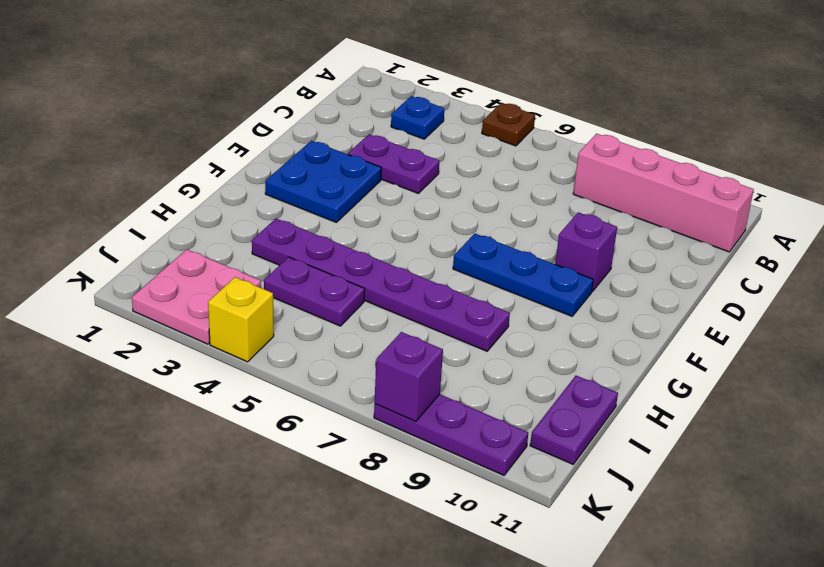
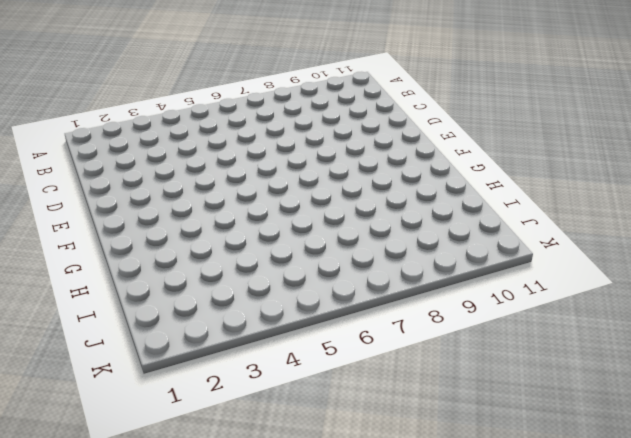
none -> brown 1x1 plate [482,103,535,146]
none -> blue 1x1 plate [391,96,444,139]
none -> pink 1x4 brick [573,134,754,252]

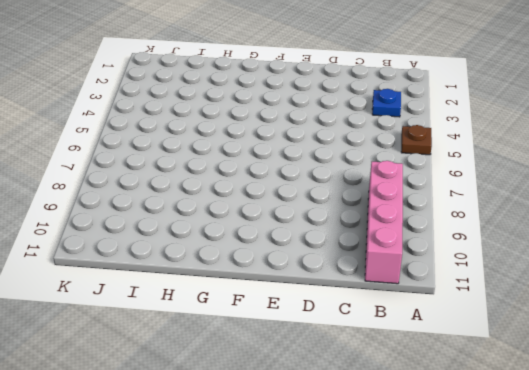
none -> purple 1x2 plate [348,134,439,194]
none -> blue 2x2 plate [265,141,381,223]
none -> purple 1x1 brick [555,212,617,292]

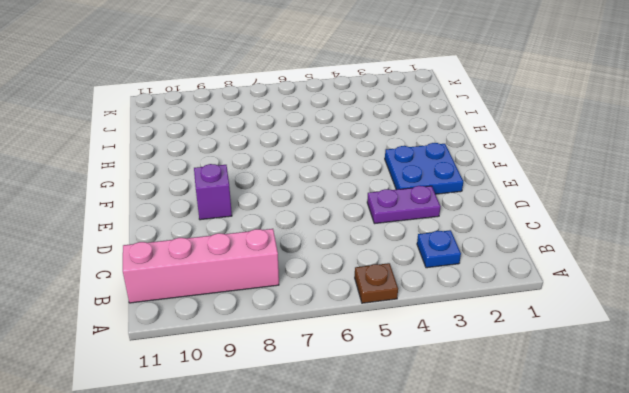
none -> blue 1x3 plate [453,234,593,316]
none -> purple 1x6 plate [252,219,510,351]
none -> purple 1x2 plate [264,257,365,326]

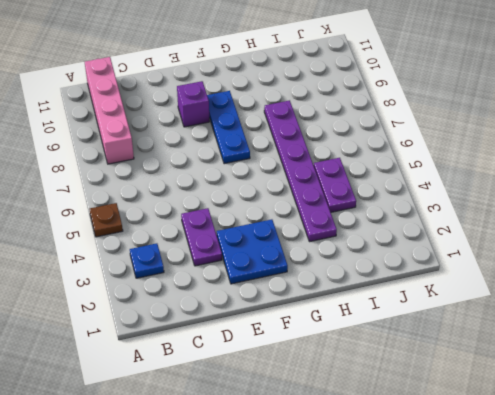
none -> purple 1x2 plate [530,376,618,464]
none -> pink 2x2 plate [132,249,261,344]
none -> yellow 1x1 brick [208,277,274,362]

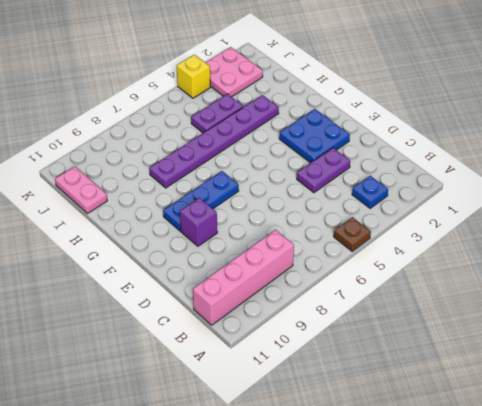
pink 1x2 plate [55,166,107,213] -> purple 1x2 plate [530,376,618,464]
none -> purple 1x3 plate [374,394,528,475]
none -> purple 1x1 brick [375,332,443,421]

